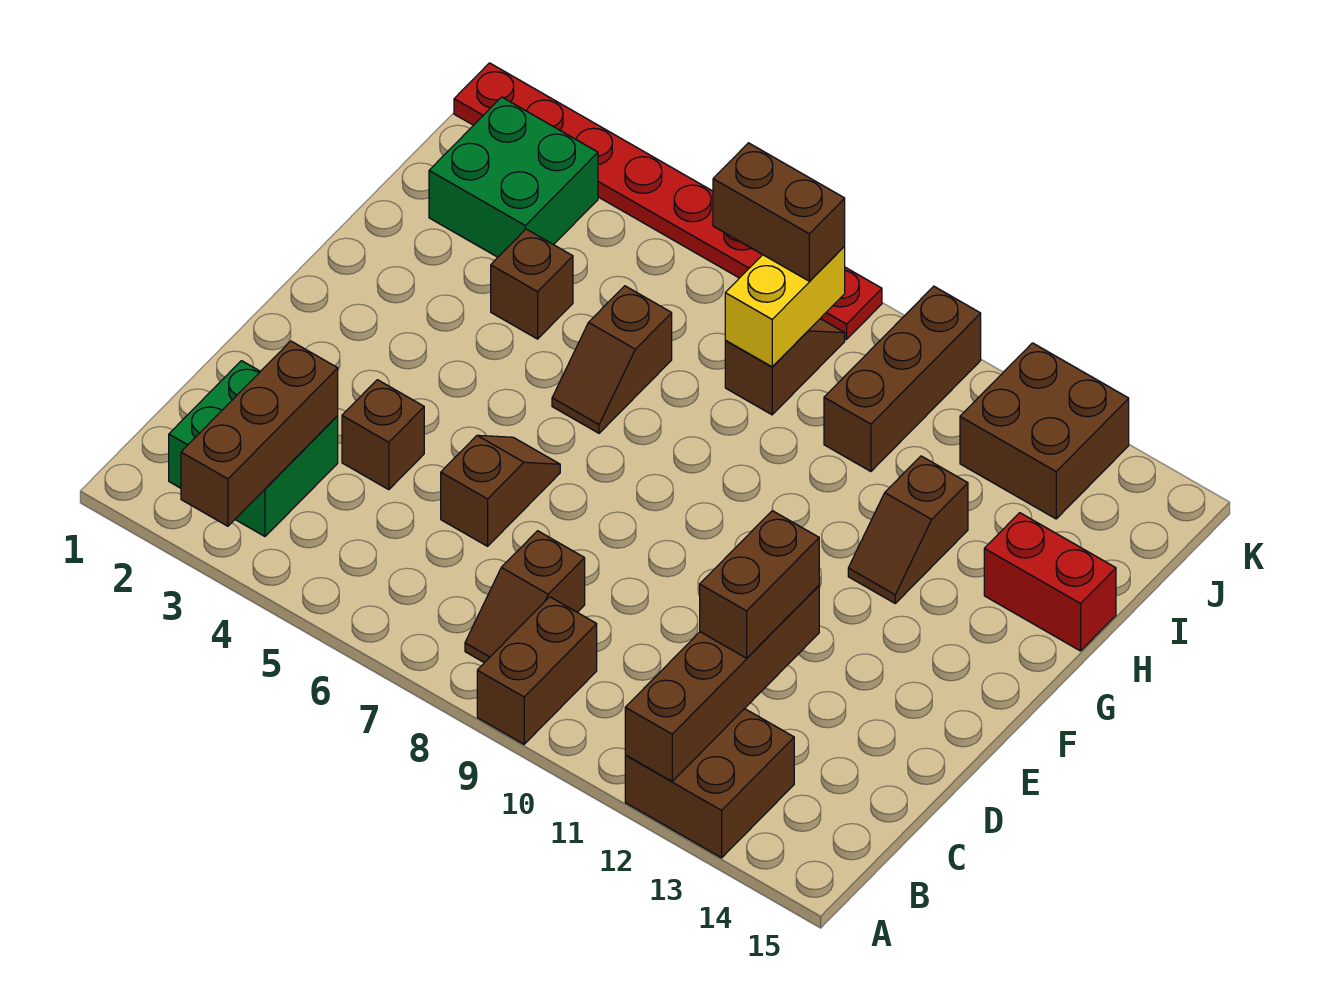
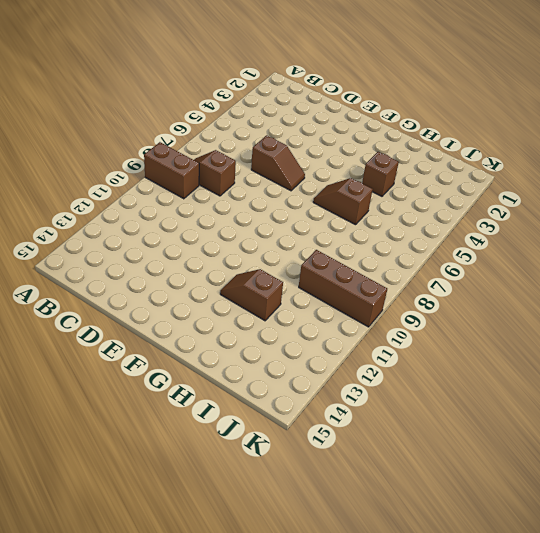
none -> brown 2x2 brick [625,709,794,858]
none -> green 2x2 brick [169,361,338,536]
none -> brown 1x1 brick [342,380,424,490]

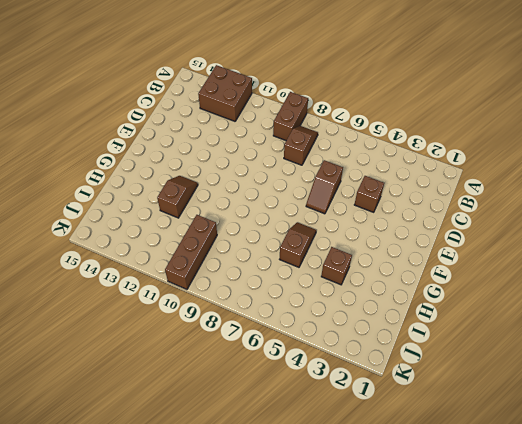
none -> green 2x2 brick [169,361,338,536]
none -> red 1x2 brick [984,513,1116,651]
none -> green 2x2 brick [429,97,598,257]

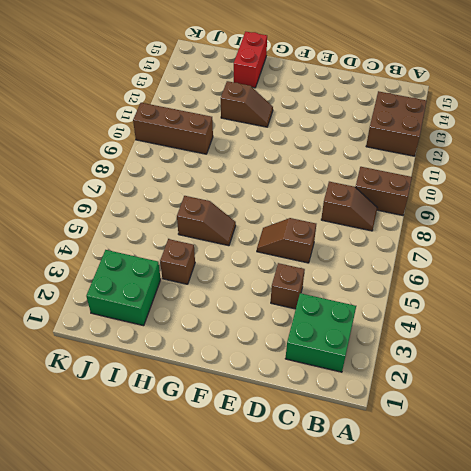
none -> brown 1x2 slope [725,319,845,415]
none -> brown 2x2 brick [960,343,1129,519]
none -> red 1x8 plate [454,63,882,339]

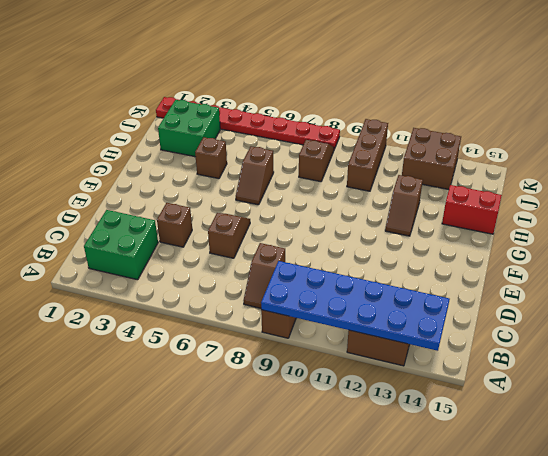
blue 2x6 plate [261,261,450,351] -> brown 1x4 brick [625,586,819,781]
none -> brown 1x3 brick [181,341,338,526]
none -> yellow 1x2 brick [725,246,845,367]
none -> brown 1x2 brick [700,511,819,658]

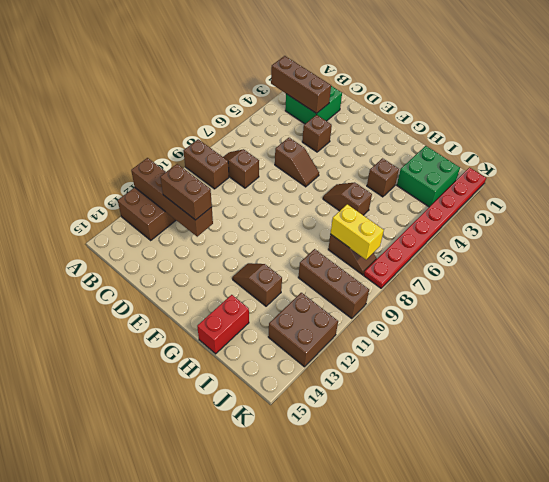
none -> brown 1x2 brick [713,143,845,281]

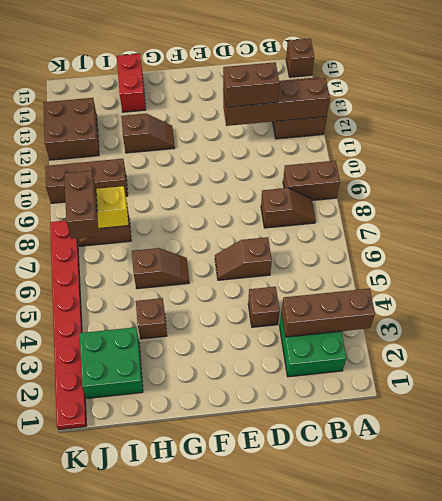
brown 1x1 brick [286,39,314,77] -> none

